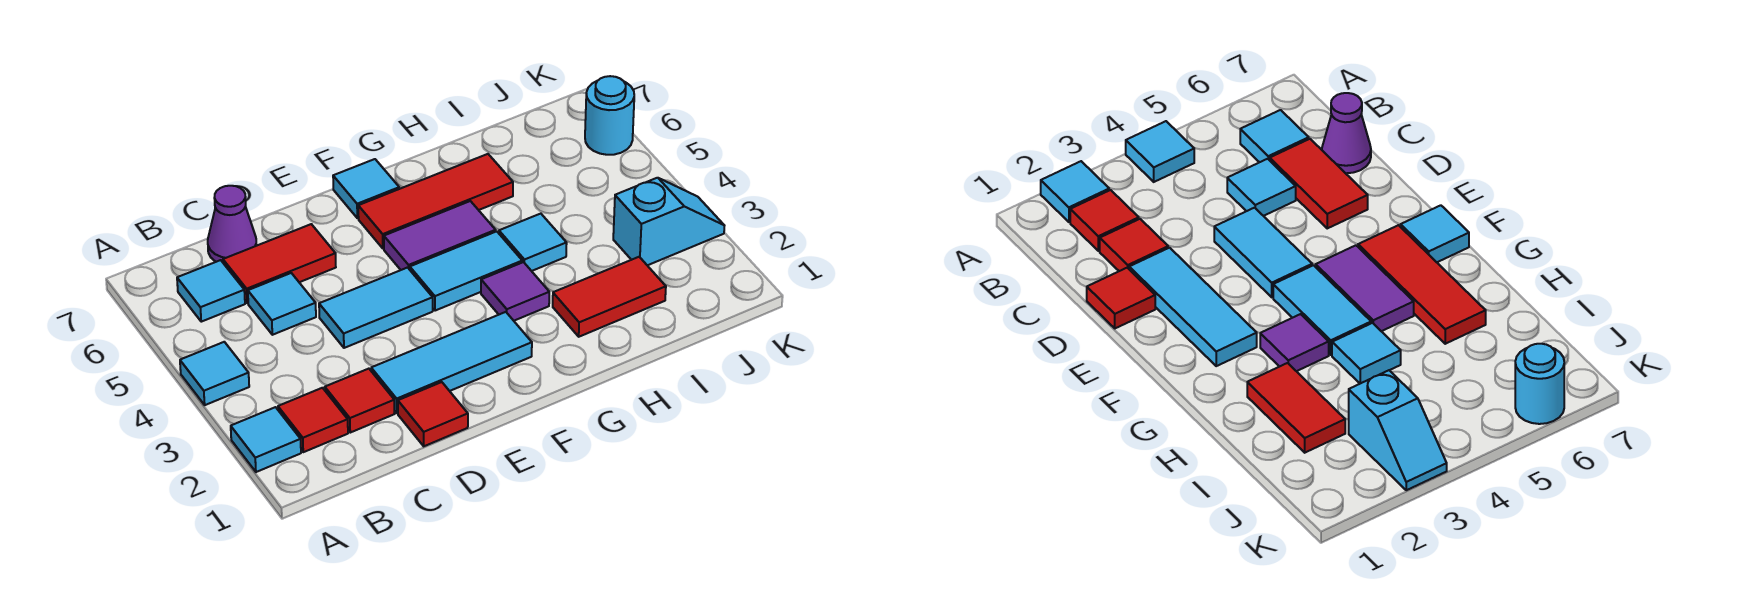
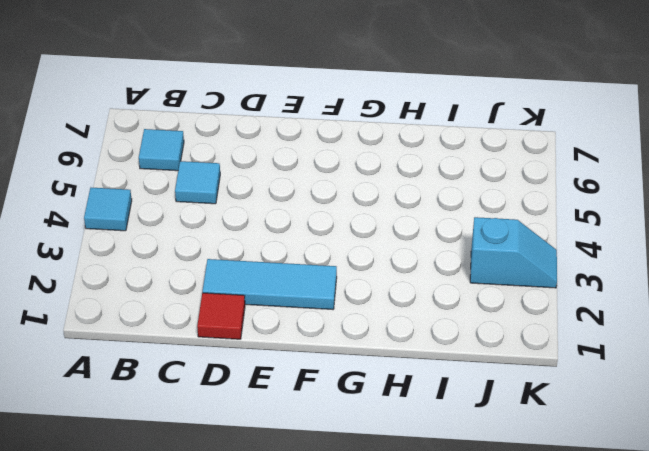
none -> cyan 1x1 tile [231,407,301,472]
none -> red 1x1 tile [278,388,348,452]
none -> red 1x1 tile [325,369,395,433]

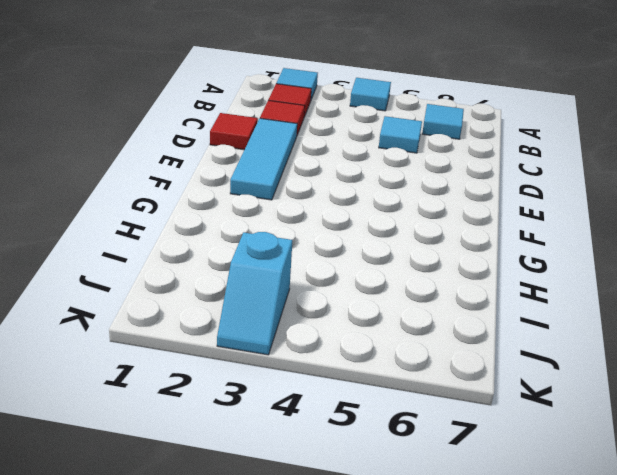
none -> red 1x2 tile [223,224,336,303]
none -> purple 1x1 cone [208,186,256,262]
none -> cyan 1x2 tile [319,268,433,348]

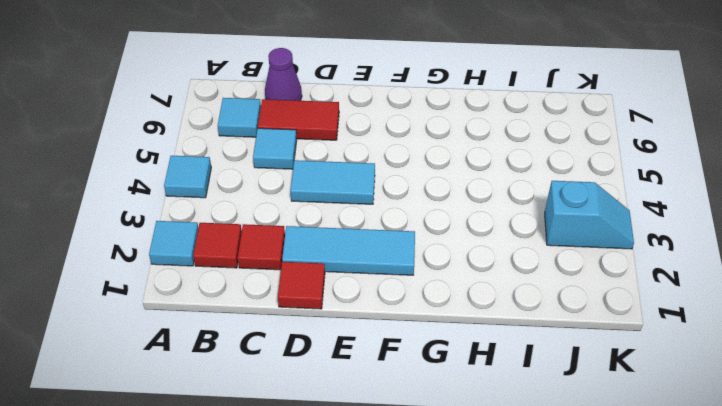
none -> cyan 1x2 tile [410,231,522,311]
none -> purple 1x2 tile [384,201,496,270]
none -> red 1x3 tile [358,154,513,248]

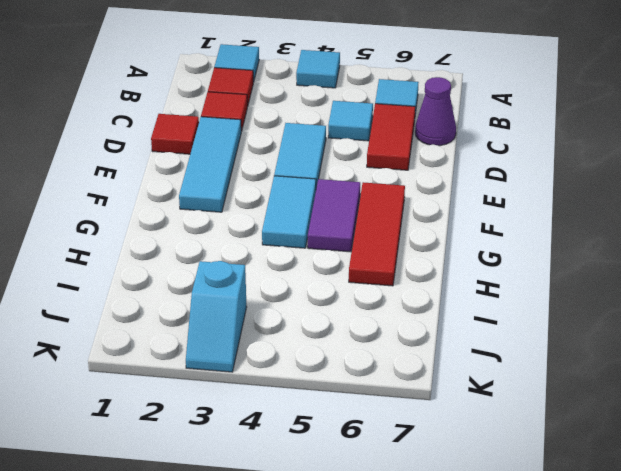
none -> cyan 1x1 tile [333,159,399,218]
none -> purple 1x1 tile [481,262,549,321]
none -> red 1x2 tile [553,257,666,337]

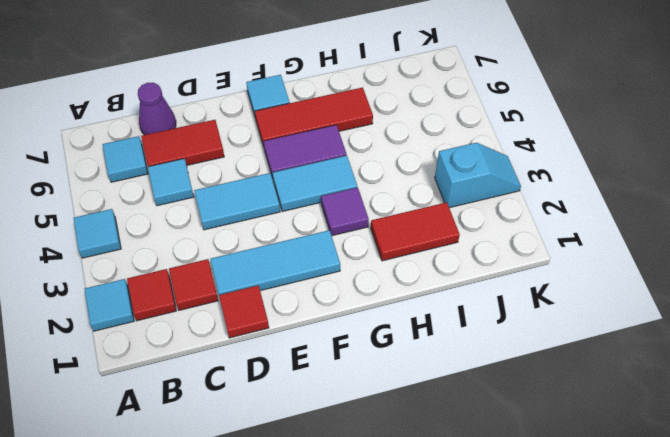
none -> cyan 1x1 tile [499,214,567,271]
none -> cyan 1x1 round brick [585,76,634,155]

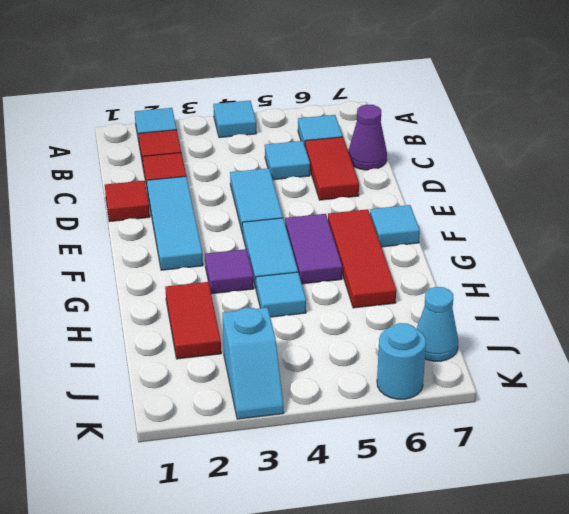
cyan 1x1 cone [417,287,458,361] -> none

